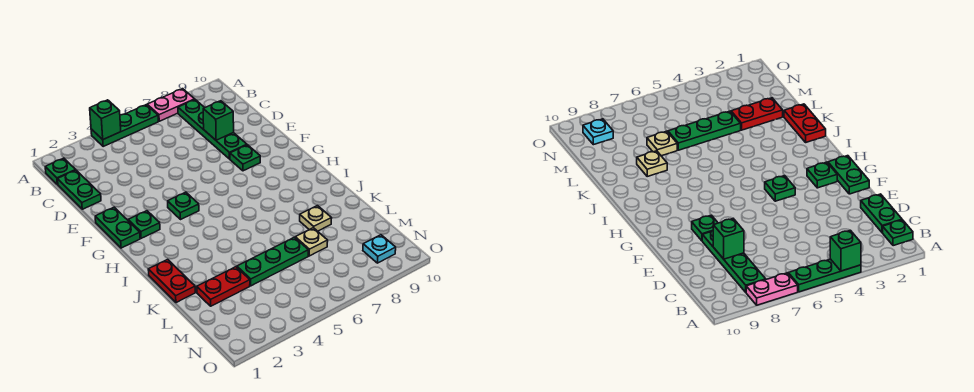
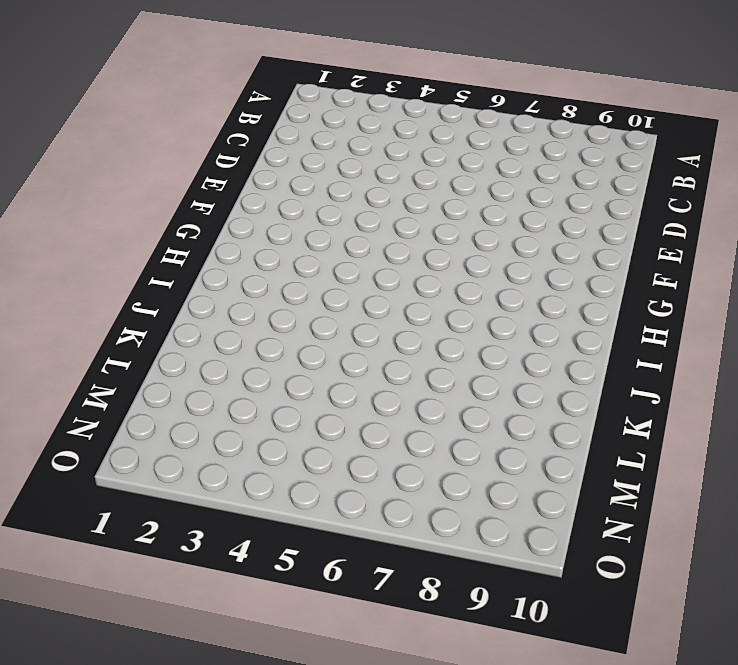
none -> green 1x3 plate [91,105,158,146]
none -> pink 1x2 plate [147,89,195,121]
none -> green 1x1 plate [45,158,76,185]

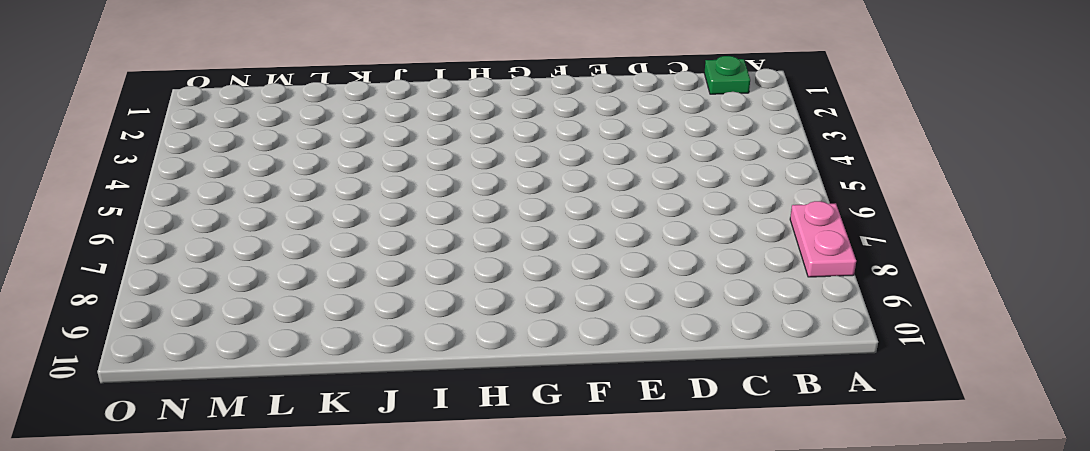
none -> green 1x3 plate [91,105,158,146]
none -> green 1x4 plate [178,100,247,159]
none -> green 1x2 plate [58,170,101,209]

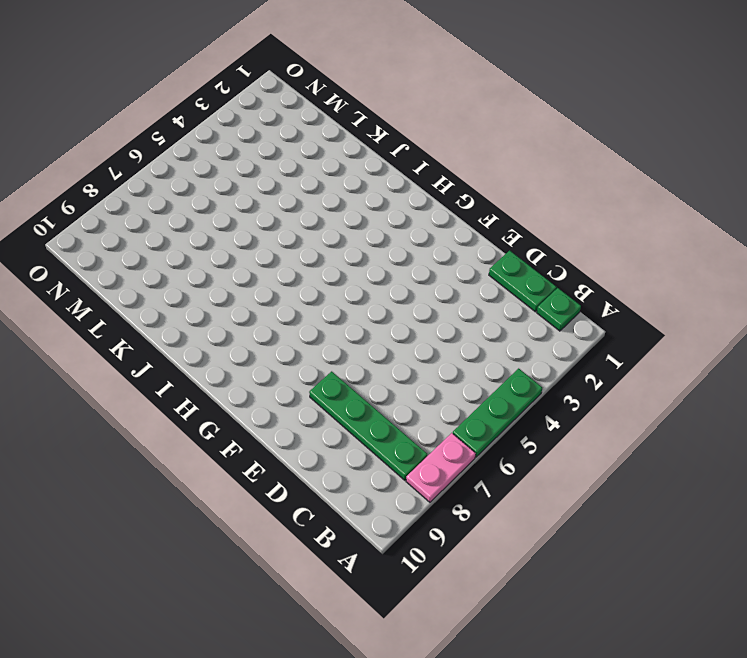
none -> green 1x2 plate [95,207,140,248]
none -> green 1x1 plate [230,145,260,171]
none -> green 1x1 plate [128,211,160,238]

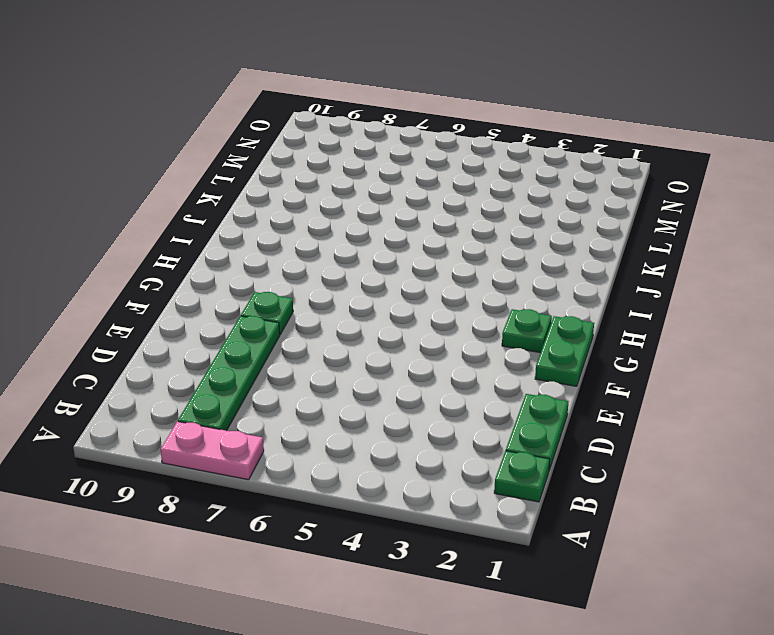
none -> green 1x3 plate [91,105,158,146]
none -> green 1x1 plate [168,192,199,219]
none -> red 1x2 plate [148,259,195,303]

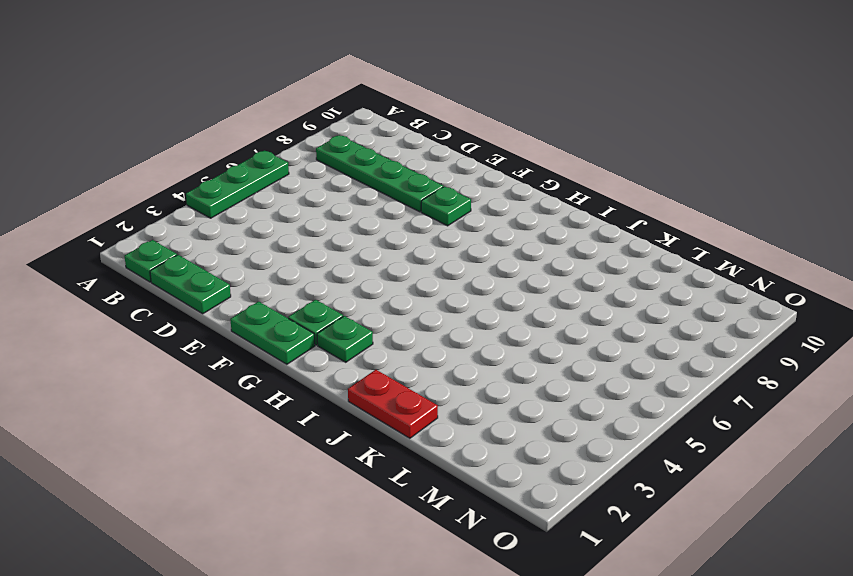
green 1x1 plate [317,316,373,362] -> green 1x1 plate moved to [168,192,199,219]
none -> pink 1x2 plate [147,89,195,121]
none -> tan 1x1 plate [300,205,332,231]
none -> red 1x2 plate [197,267,250,306]

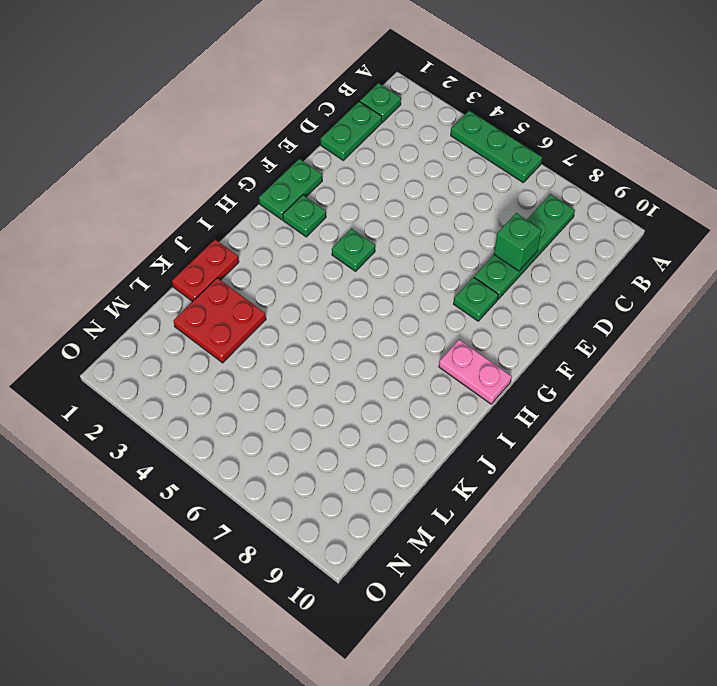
pink 1x2 plate [439,339,512,404] -> pink 1x2 plate moved to [147,89,195,121]
red 2x2 plate [174,278,266,363] -> red 1x2 plate [197,267,250,306]
none -> tan 1x1 plate [300,205,332,231]
none -> green 1x3 plate [237,237,308,286]
none -> tan 1x1 plate [295,228,328,256]

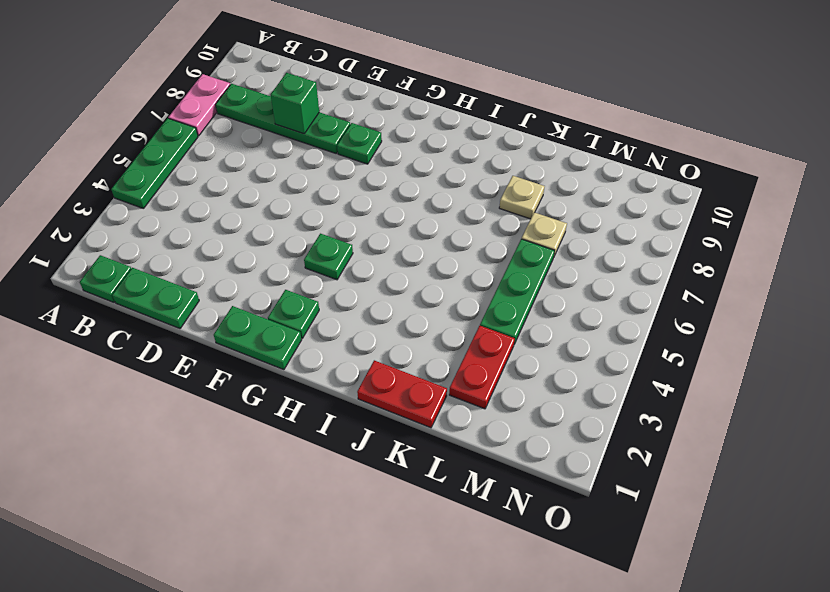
none -> cyan 1x1 plate [363,235,396,263]
none -> green 1x1 brick [90,100,121,139]

